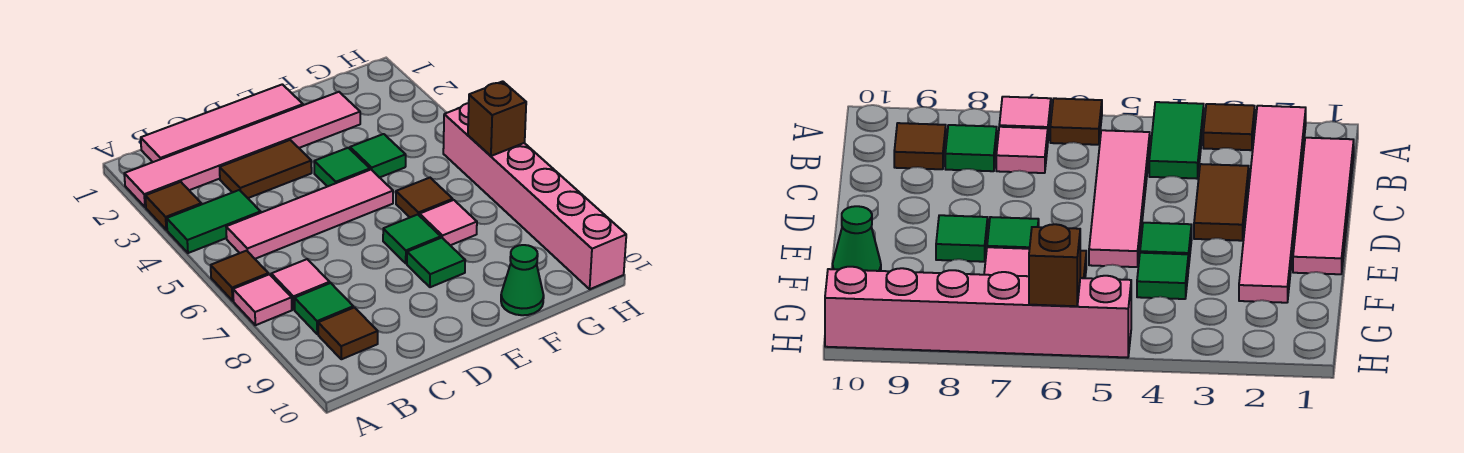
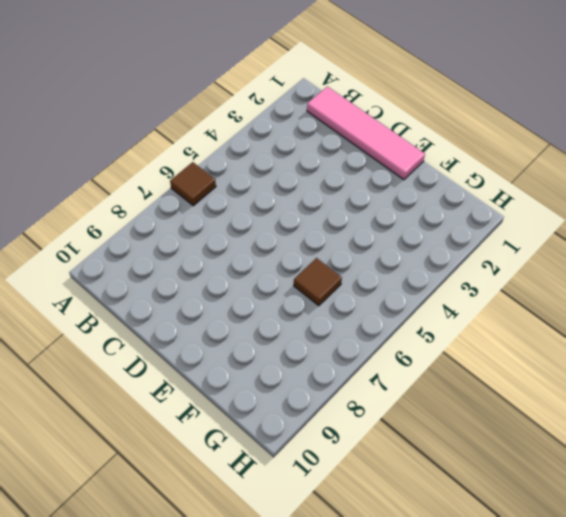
none -> pink 1x6 tile [124,92,360,207]
none -> brown 1x1 tile [145,182,201,230]
none -> green 1x2 tile [167,190,261,253]

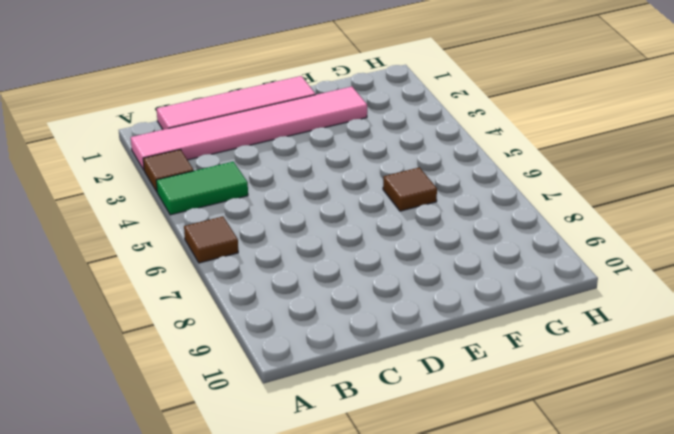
none -> pink 1x1 tile [233,274,292,325]
none -> pink 1x4 tile [226,170,393,259]
none -> pink 1x1 tile [271,259,330,309]

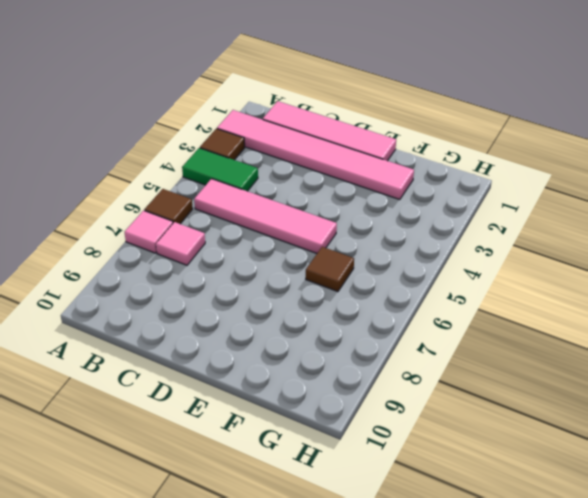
none -> green 1x1 tile [295,283,353,334]
none -> brown 1x1 tile [318,307,378,359]
none -> brown 1x2 tile [220,140,312,198]

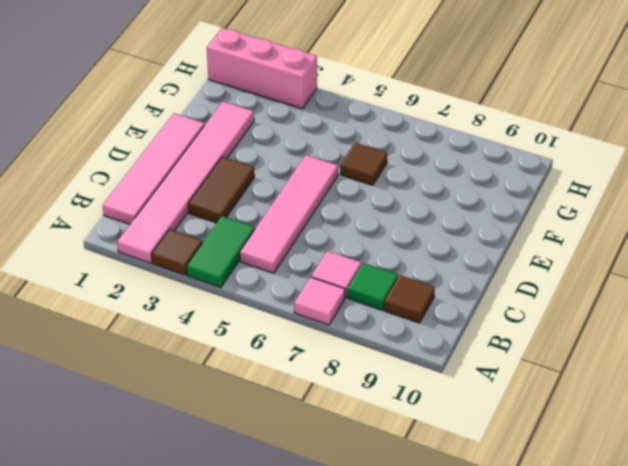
pink 1x3 brick [207,28,317,109] -> none
none -> brown 1x1 tile [211,251,268,301]
none -> green 1x1 tile [314,148,370,187]
none -> green 1x1 tile [383,215,441,263]

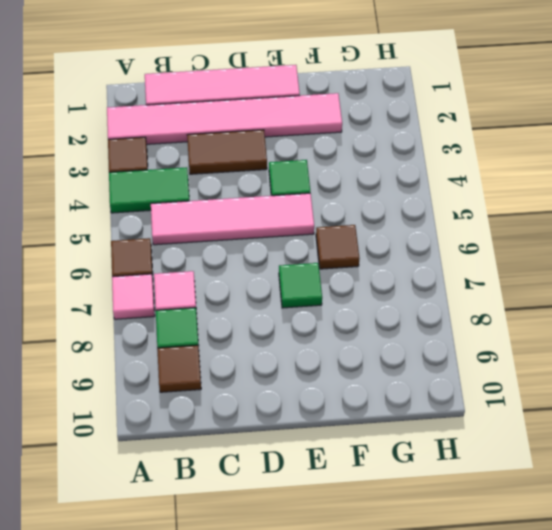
none -> green 1x1 tile [407,238,465,287]
none -> green 1x1 tile [350,134,406,178]
none -> pink 1x1 tile [420,200,477,245]

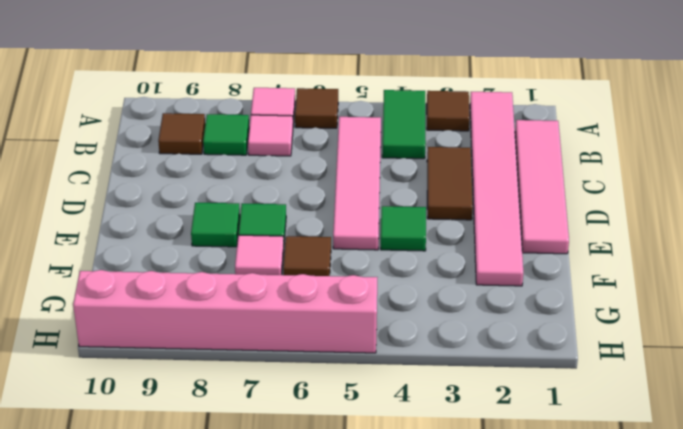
none -> green 1x1 tile [350,134,406,178]
none -> green 1x1 cone [501,245,544,315]
none -> brown 1x1 brick [468,81,526,156]

